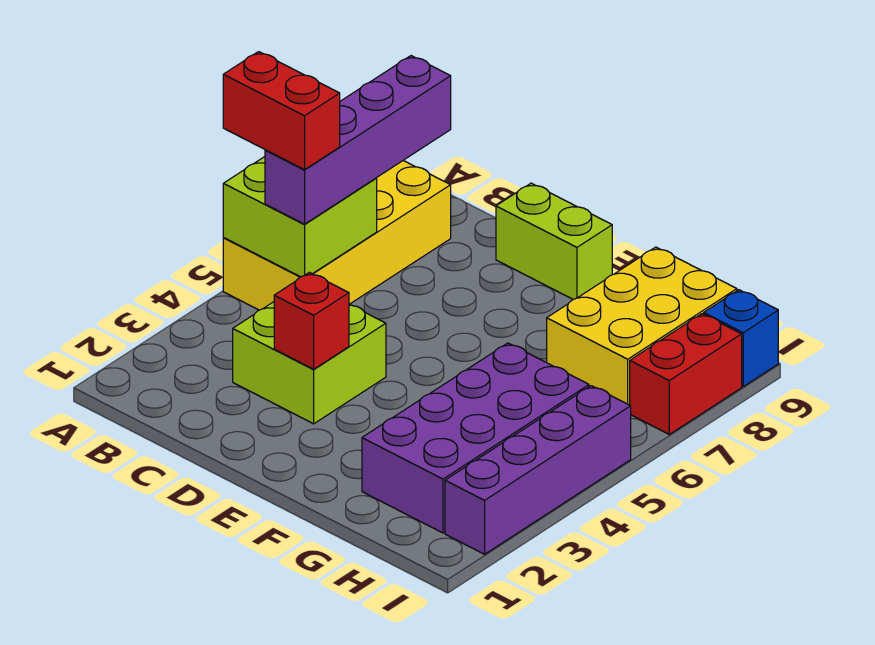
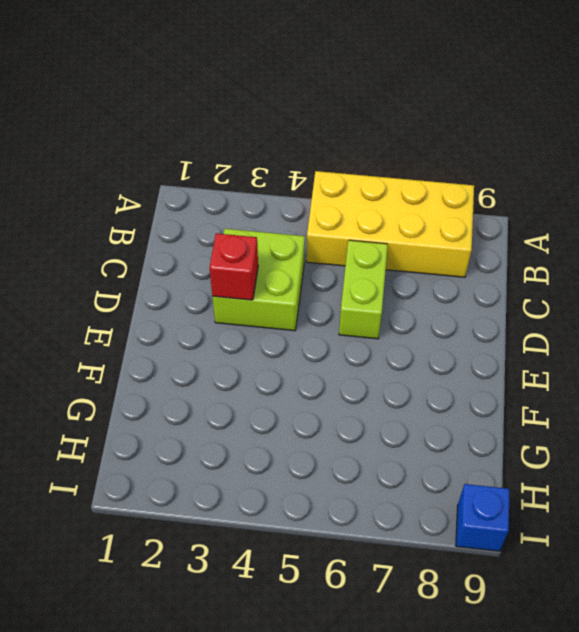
lime 1x2 brick [339,240,388,339] -> lime 1x2 brick moved to [496,183,612,300]
none -> purple 2x4 brick [362,343,589,533]
none -> yellow 2x3 brick [547,247,737,405]
none -> purple 1x4 brick [445,386,631,554]

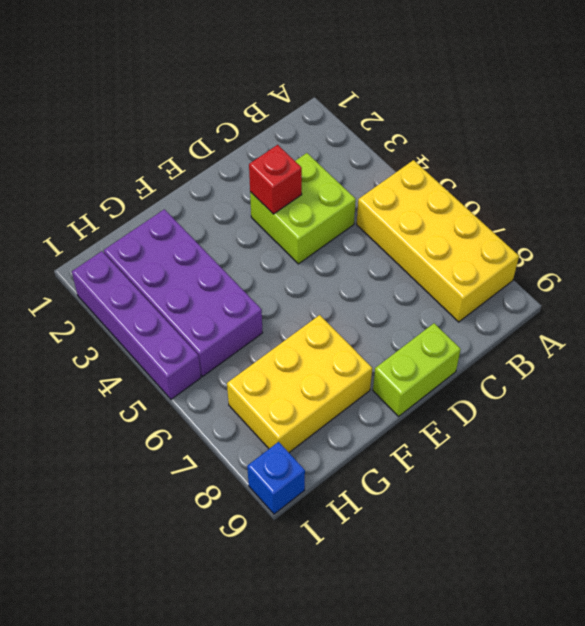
yellow 2x3 brick [227,315,372,452] -> yellow 2x3 brick turned to [547,247,737,405]
none -> red 1x2 brick [630,314,742,434]
none -> lime 2x2 brick [223,157,377,277]
none -> purple 1x4 brick [265,56,451,224]

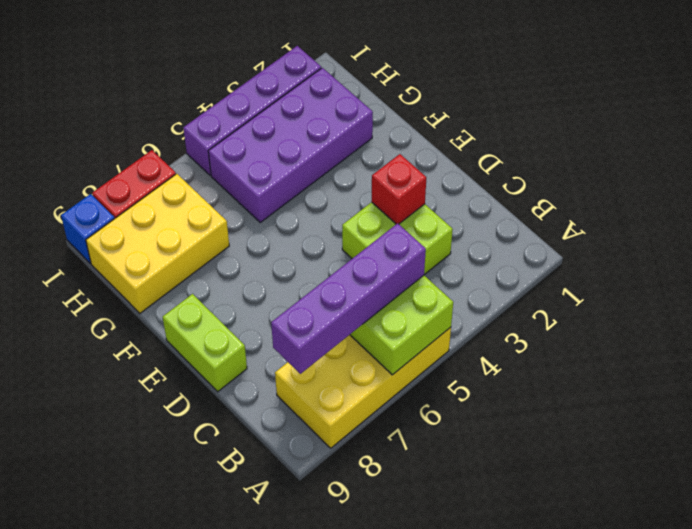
none -> red 1x2 brick [223,52,340,170]

